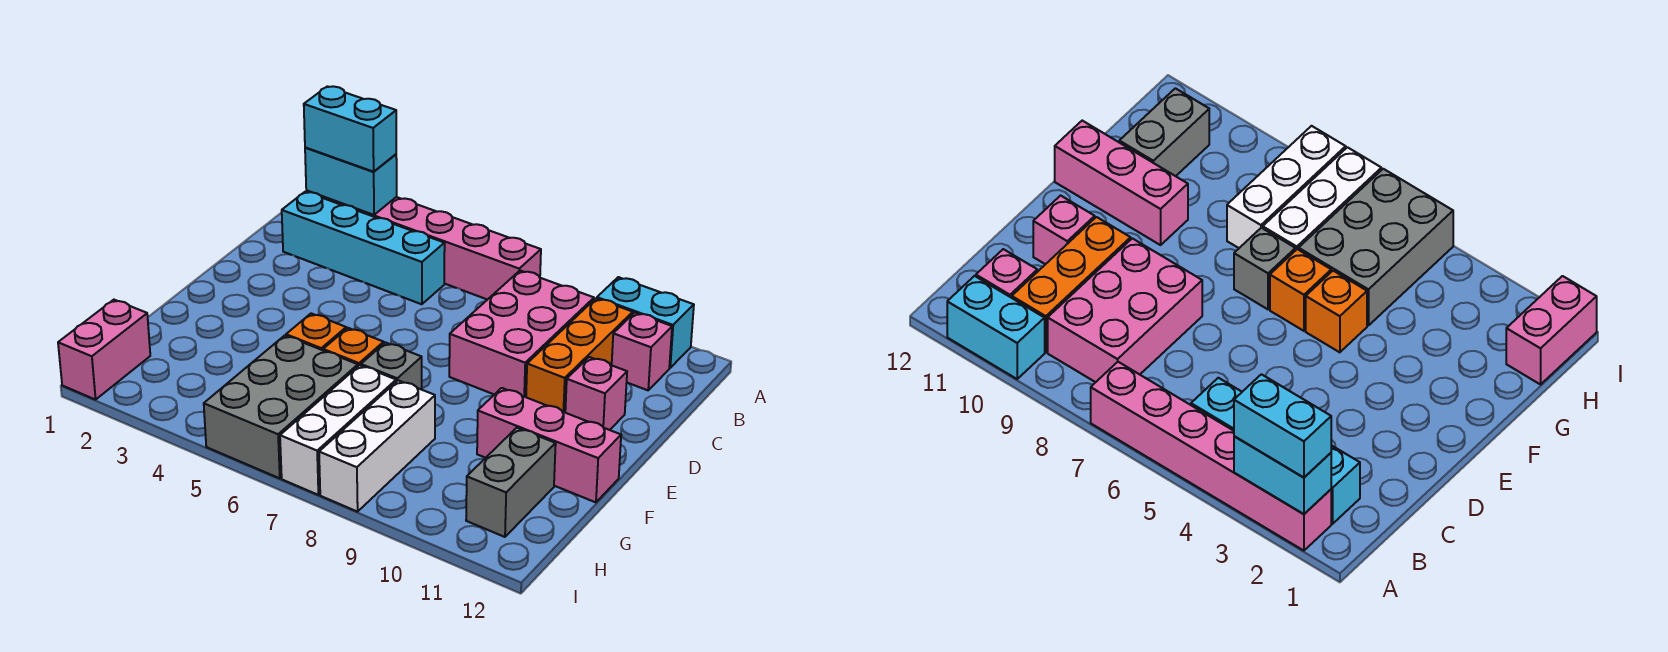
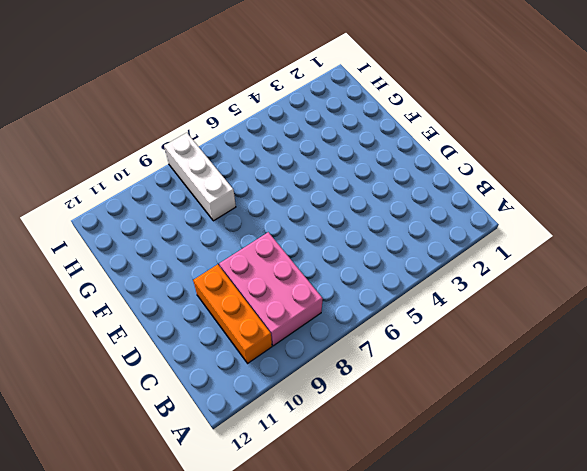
none -> pink 1x6 brick [306,190,541,300]
none -> cyan 1x2 brick [597,277,694,368]
none -> cyan 1x4 brick [282,192,445,304]

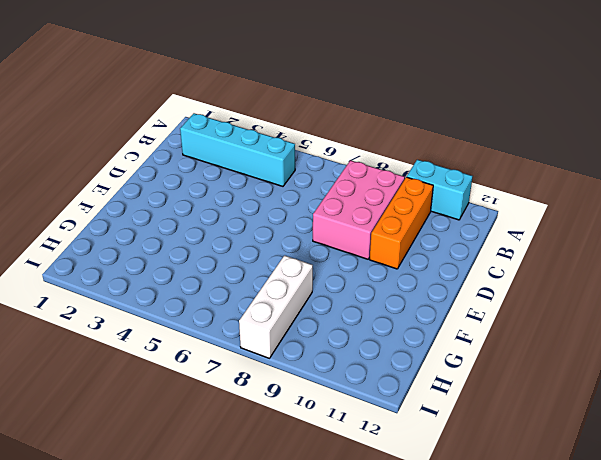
none -> pink 1x6 brick [306,190,541,300]
none -> pink 1x1 brick [612,313,672,390]
none -> pink 1x1 brick [565,357,627,430]

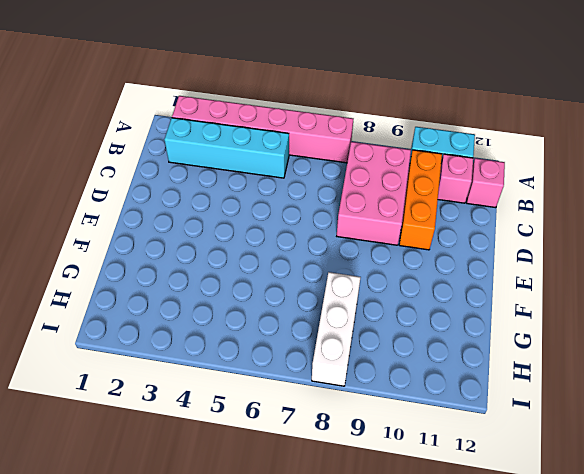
pink 1x1 brick [467,158,505,208] -> pink 1x1 brick moved to [565,357,627,430]
none -> orange 1x1 brick [286,313,346,350]
none -> orange 1x1 brick [323,328,384,366]
none -> grey 1x1 brick [361,343,422,390]

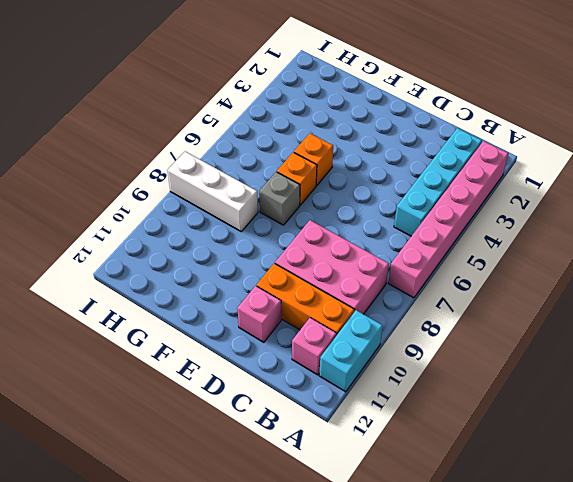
none -> pink 1x3 brick [477,388,621,502]
none -> grey 2x3 brick [204,335,358,478]
none -> white 1x3 brick [280,365,396,495]

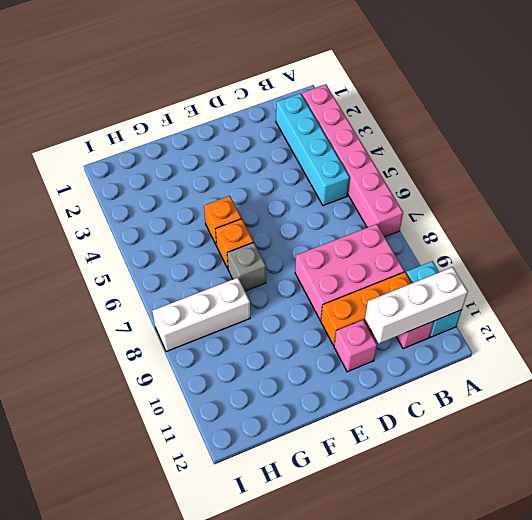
white 1x3 brick [365,267,468,343] -> white 1x3 brick moved to [280,365,396,495]
none -> pink 1x3 brick [477,388,621,502]
none -> grey 2x3 brick [204,335,358,478]
none -> grey 1x2 brick [466,428,556,537]

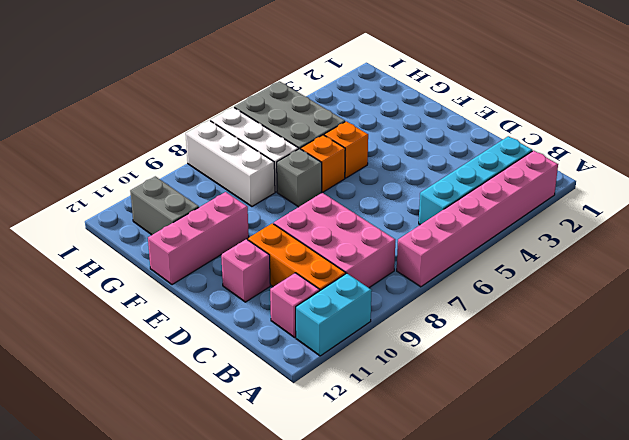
none -> pink 1x2 brick [58,300,150,400]
none -> cyan 1x2 brick [305,148,397,215]
none -> cyan 1x2 brick [304,86,396,172]

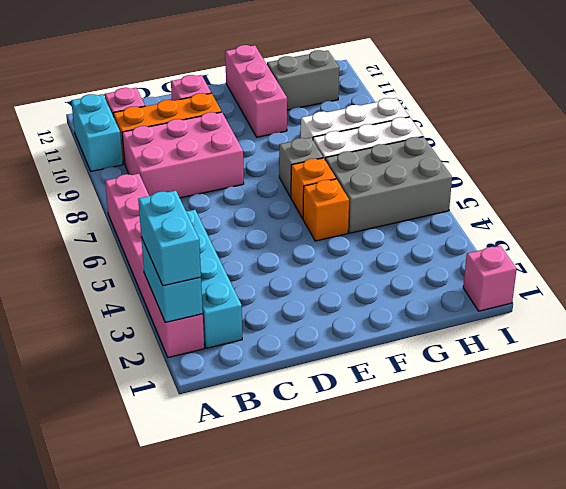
pink 1x1 brick [463,246,517,311] -> pink 1x2 brick [58,300,150,400]

